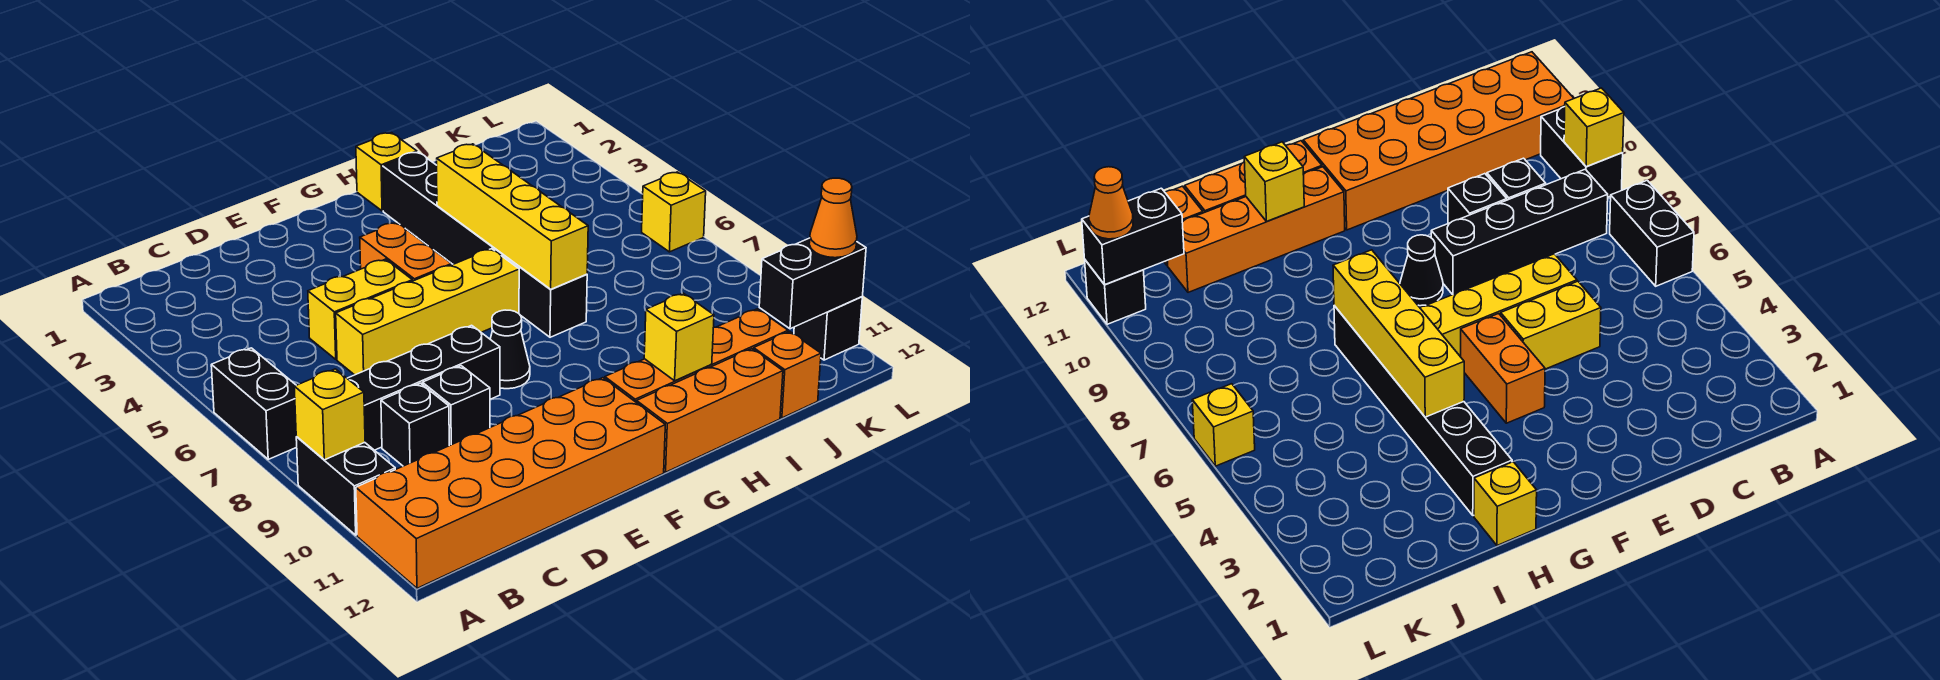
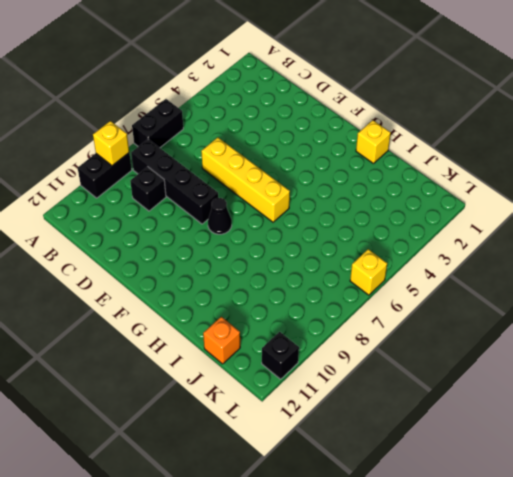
none -> orange 2x6 brick [356,378,665,588]
none -> yellow 1x2 brick [308,259,412,359]
none -> black 1x1 brick [422,366,490,446]

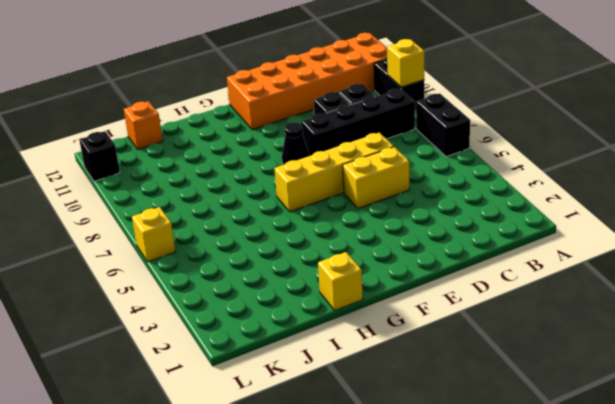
none -> orange 1x2 brick [360,222,452,281]
none -> orange 1x4 brick [605,309,788,403]
none -> orange 1x3 brick [637,349,783,472]

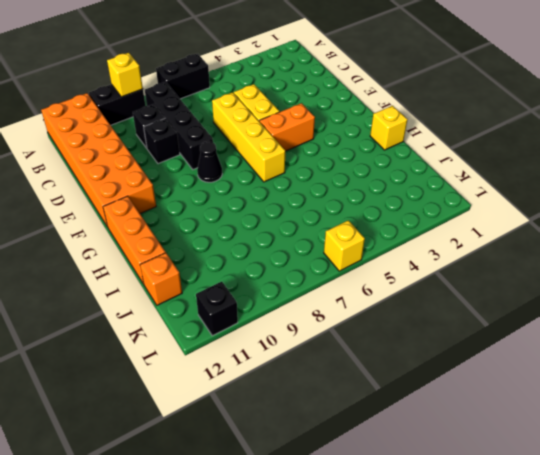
none -> orange 1x4 brick [605,309,788,403]
none -> black 1x6 brick [382,152,587,337]
none -> yellow 1x4 brick [437,144,588,289]

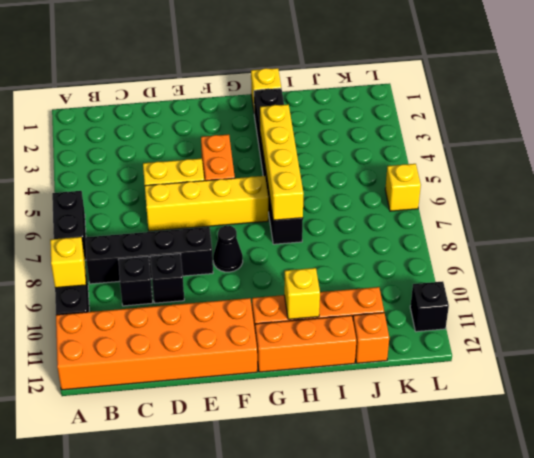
none -> black 1x2 brick [759,238,866,329]
none -> orange 1x1 cone [809,178,857,258]

